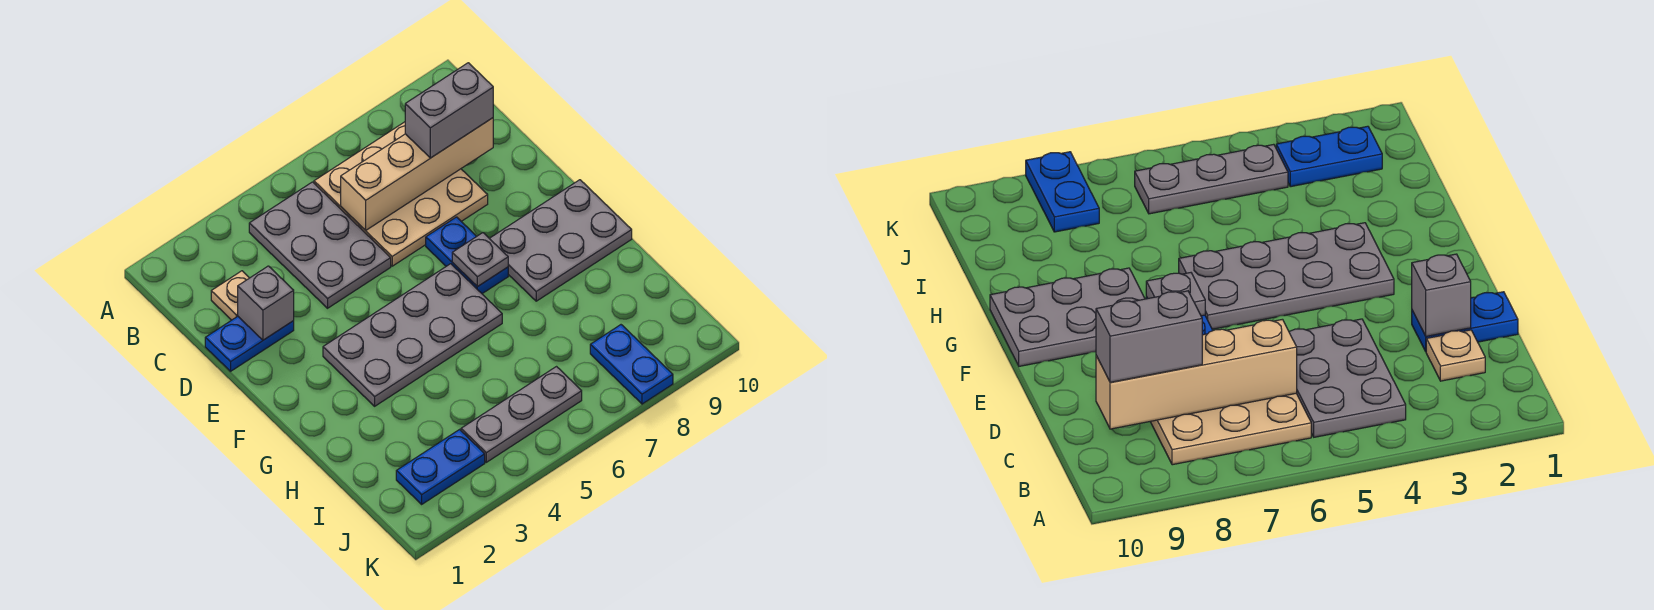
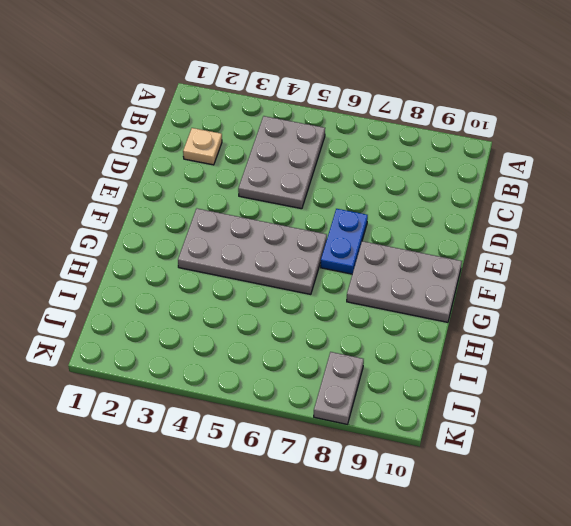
grey 1x2 plate [314,352,364,424] -> blue 1x2 plate [590,325,673,404]
none -> tan 3x3 plate [314,122,488,266]
none -> blue 1x2 plate [205,316,294,371]
none -> blue 1x2 plate [396,430,485,504]

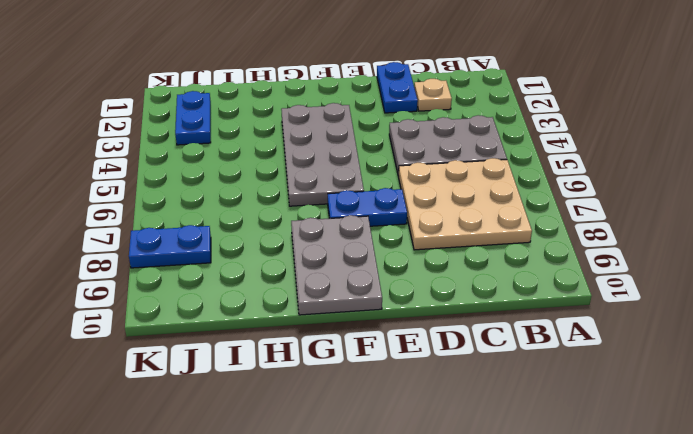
none -> grey 1x3 plate [461,367,582,462]
none -> tan 1x4 brick [341,118,493,230]
none -> grey 1x1 brick [238,266,294,340]

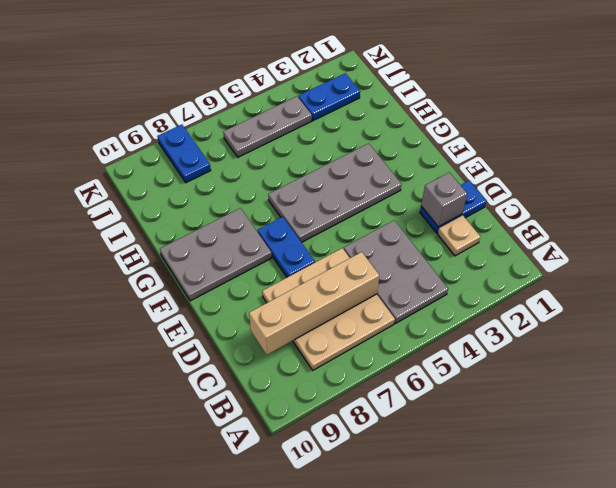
none -> grey 1x1 plate [452,233,508,287]
none -> grey 1x2 brick [405,63,493,158]

